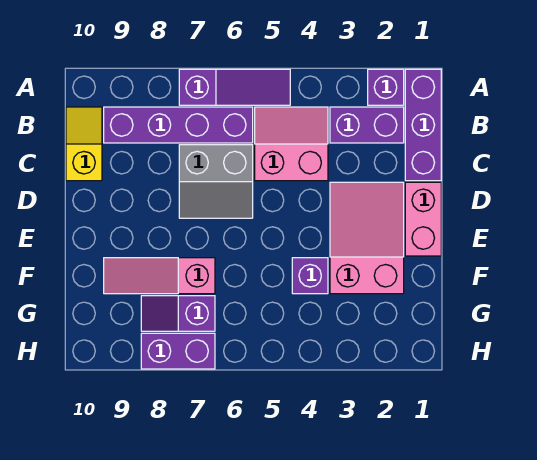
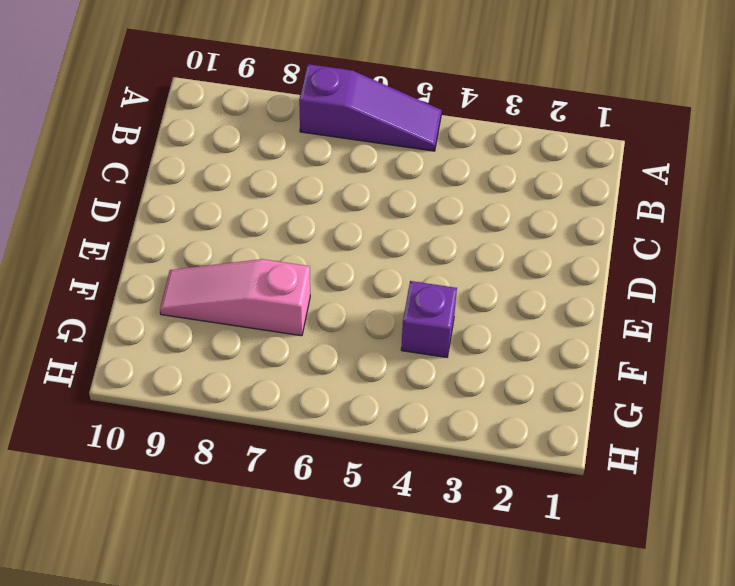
none -> purple 1x3 brick [405,69,441,181]
none -> purple 1x1 brick [368,69,404,105]
none -> purple 1x2 brick [330,107,404,143]

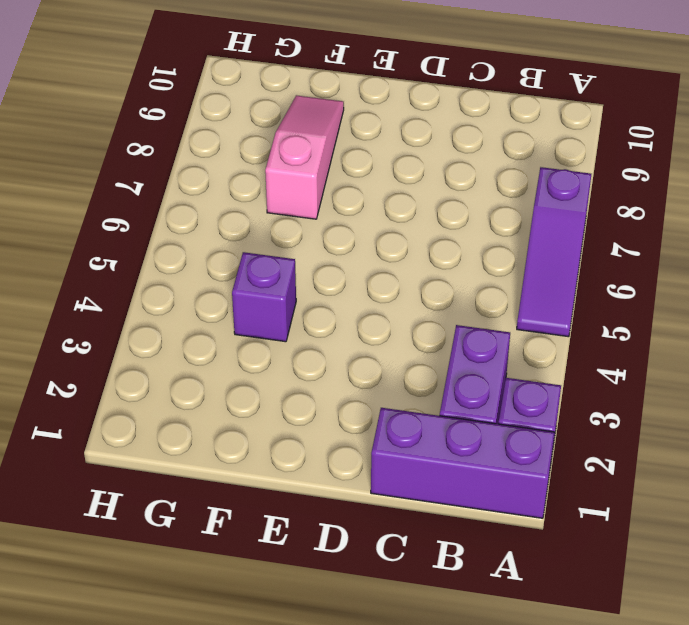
none -> pink 2x2 slope [255,107,328,181]
none -> purple 1x4 brick [104,107,253,143]
none -> yellow 1x2 slope [66,107,102,181]

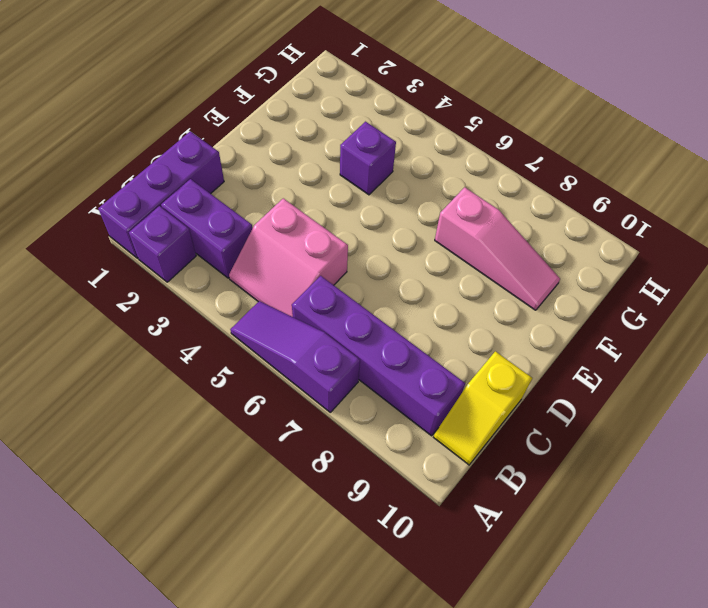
none -> grey 2x2 slope [179,145,253,218]
none -> pink 1x2 brick [405,182,441,256]
none -> pink 2x3 slope [330,182,404,294]

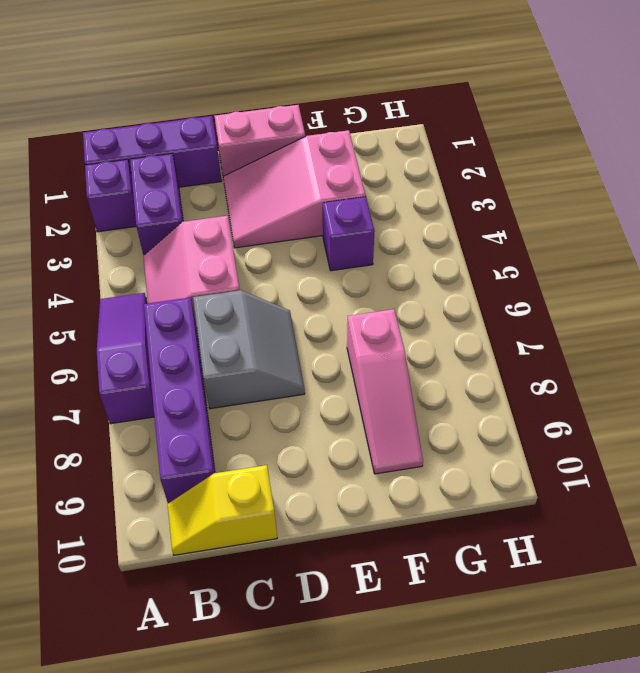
none -> purple 1x2 slope [141,296,215,331]
none -> purple 1x2 brick [141,333,215,369]

